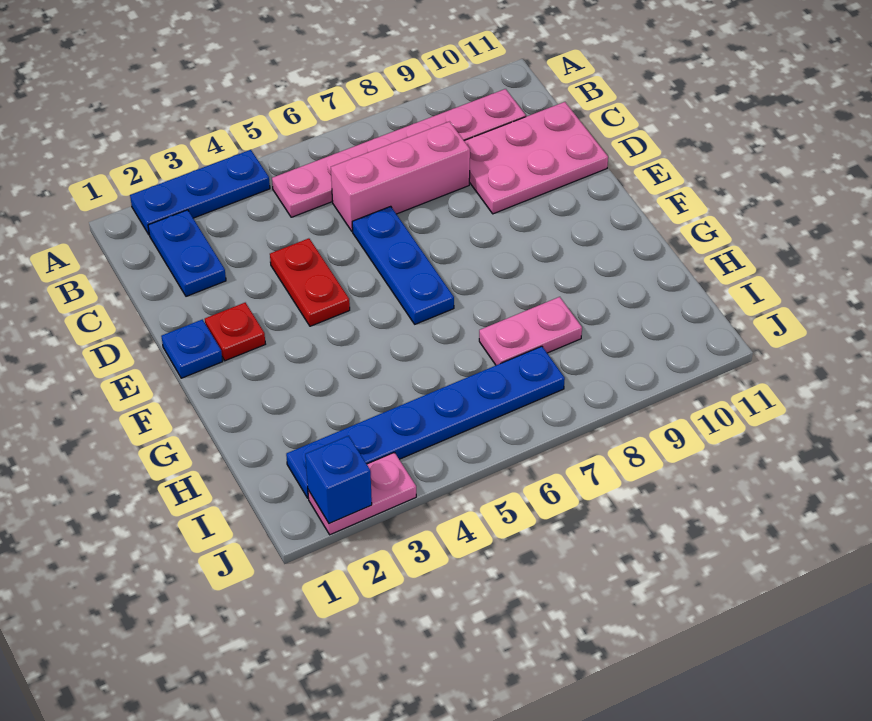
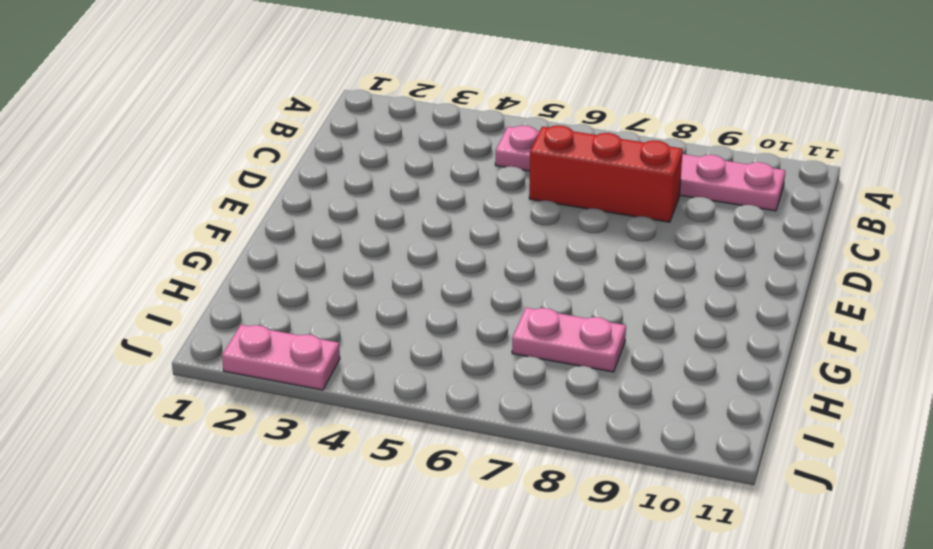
red 1x3 brick [529,125,683,222] -> pink 1x3 brick [331,122,470,231]
none -> blue 1x3 plate [130,150,270,234]
none -> blue 1x2 plate [148,210,226,296]
none -> pink 2x3 plate [464,102,608,214]

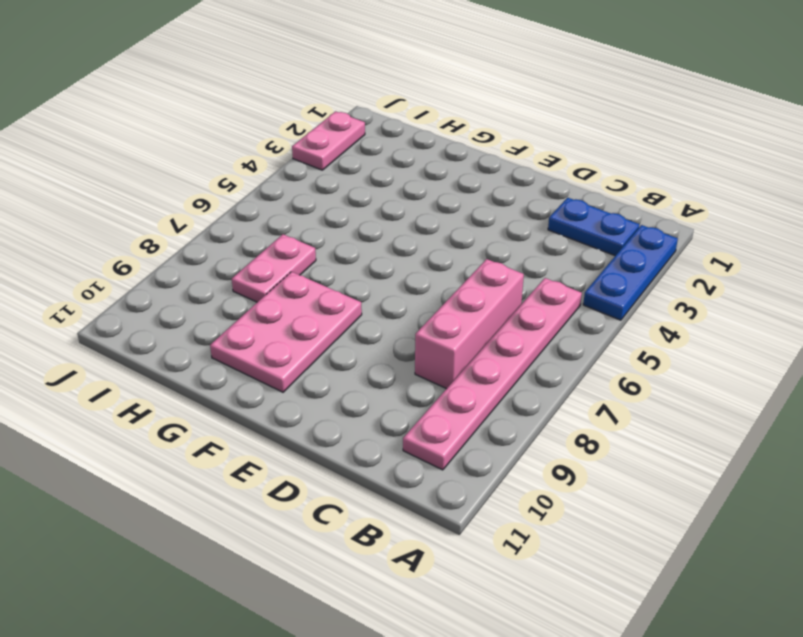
pink 2x3 plate [210,272,362,392] -> pink 2x3 plate moved to [464,102,608,214]
none -> red 1x2 plate [270,238,350,326]
none -> blue 1x3 plate [352,206,454,324]
none -> blue 1x1 plate [161,319,223,378]

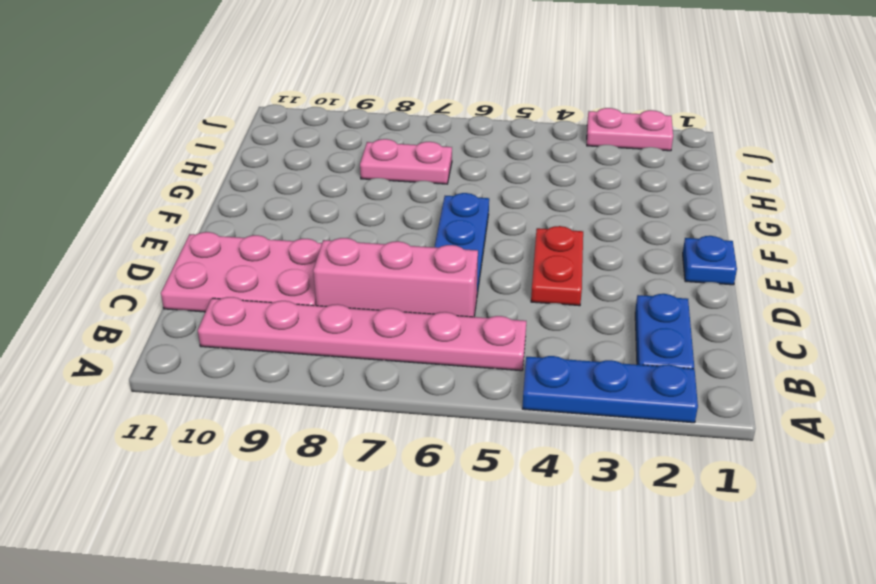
none -> red 1x1 plate [205,303,265,361]
none -> blue 1x6 plate [286,346,565,498]
none -> blue 1x1 brick [305,436,372,523]

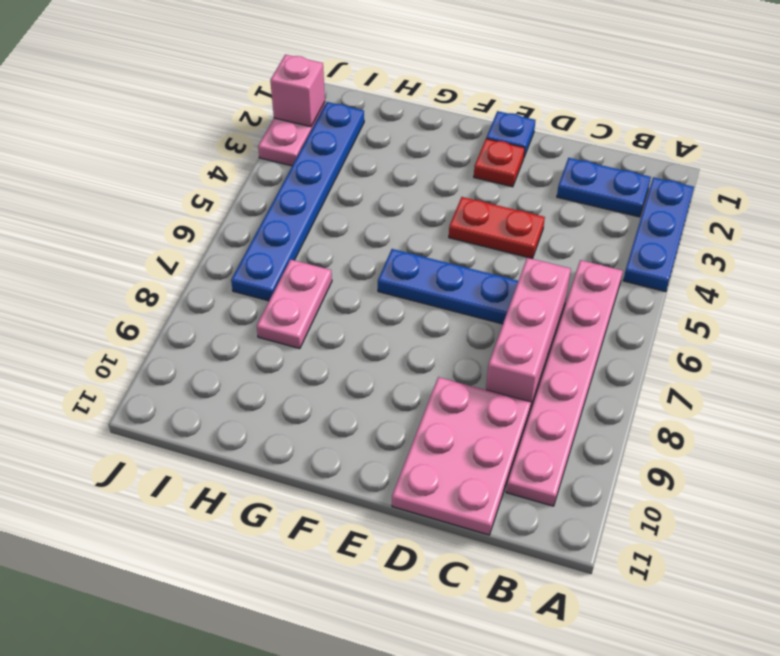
pink 1x1 brick [270,55,325,127] -> blue 1x1 brick [305,436,372,523]

